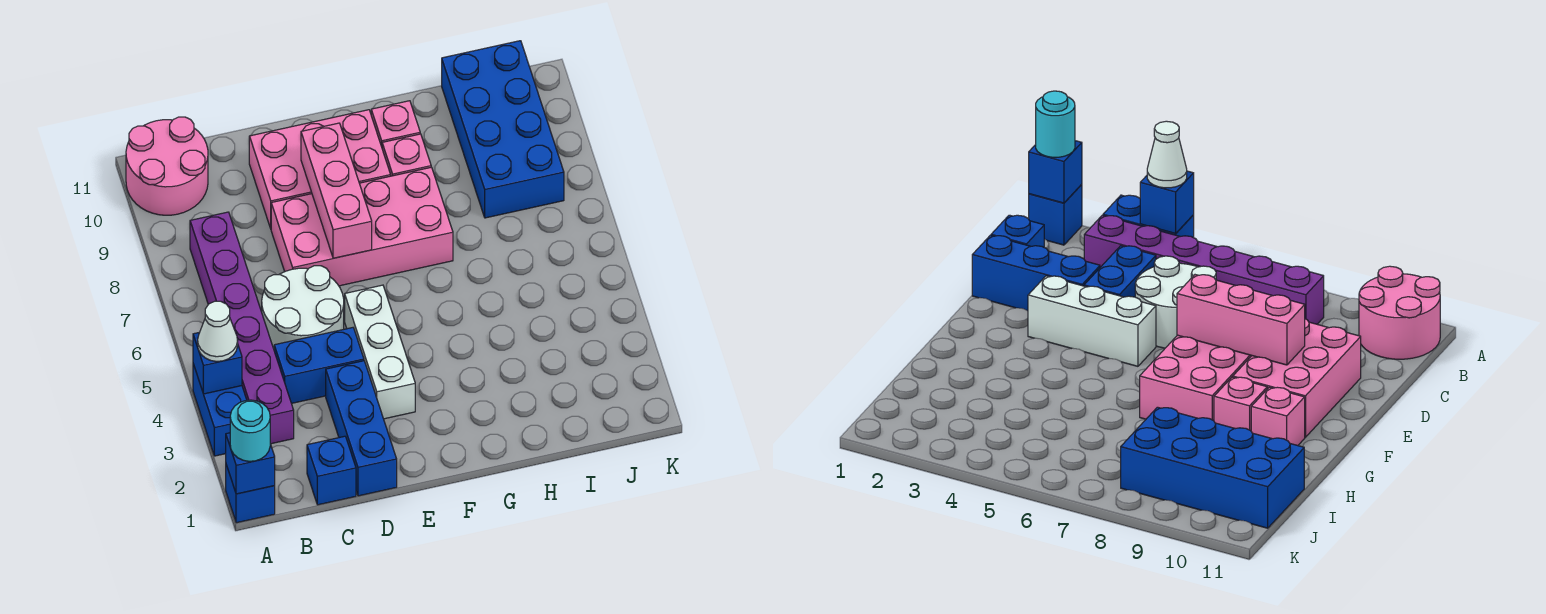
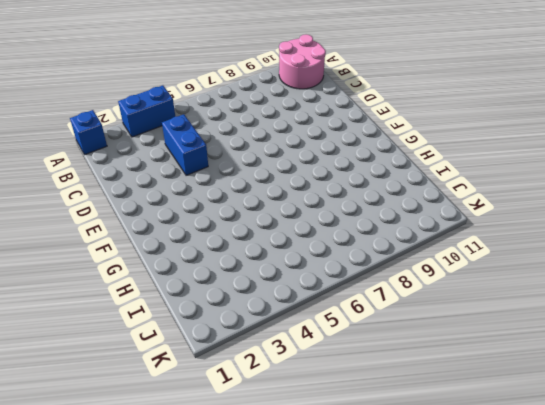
none -> purple 1x6 brick [190,212,294,444]
none -> blue 1x1 brick [307,436,356,505]
none -> white 2x2 round brick [262,266,344,349]

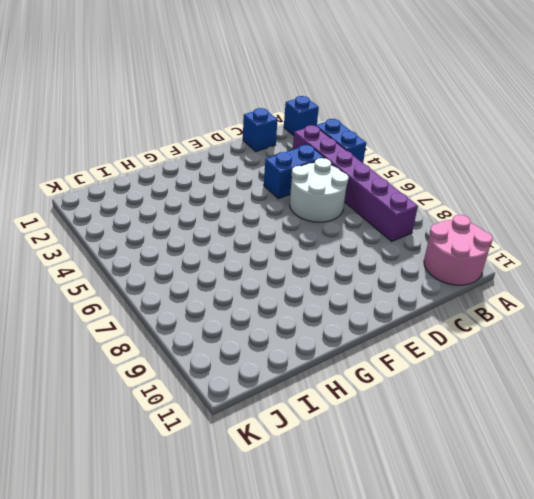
none -> blue 1x3 brick [326,361,397,496]
none -> pink 2x4 brick [271,167,453,286]
none -> pink 2x3 brick [249,110,391,228]

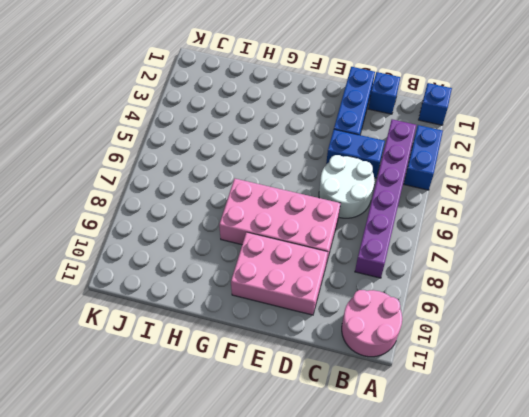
none -> white 1x3 brick [345,285,415,419]
none -> pink 1x1 brick [382,134,431,176]
none -> pink 1x1 brick [371,101,420,146]

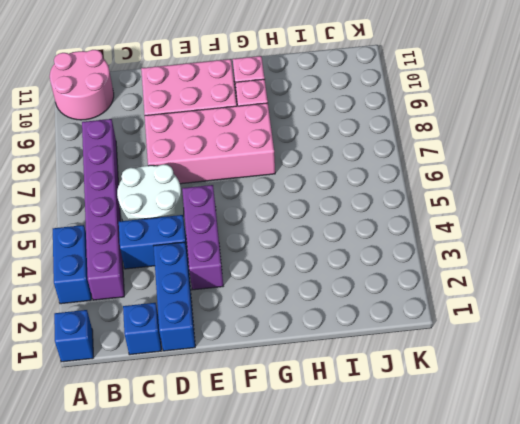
purple 1x3 brick [182,185,223,290] -> white 1x3 brick [345,285,415,419]
none -> blue 2x4 brick [442,41,564,218]
none -> blue 1x1 brick [226,433,275,494]
none -> blue 1x1 brick [193,332,242,394]

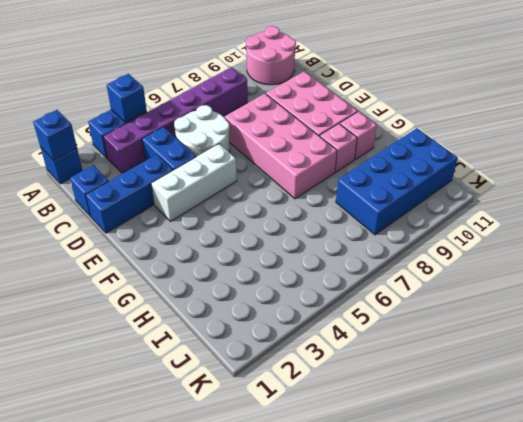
none -> pink 1x3 brick [301,123,372,258]
none -> cyan 1x1 round brick [230,400,270,461]
none -> white 1x1 cone [198,301,238,361]

